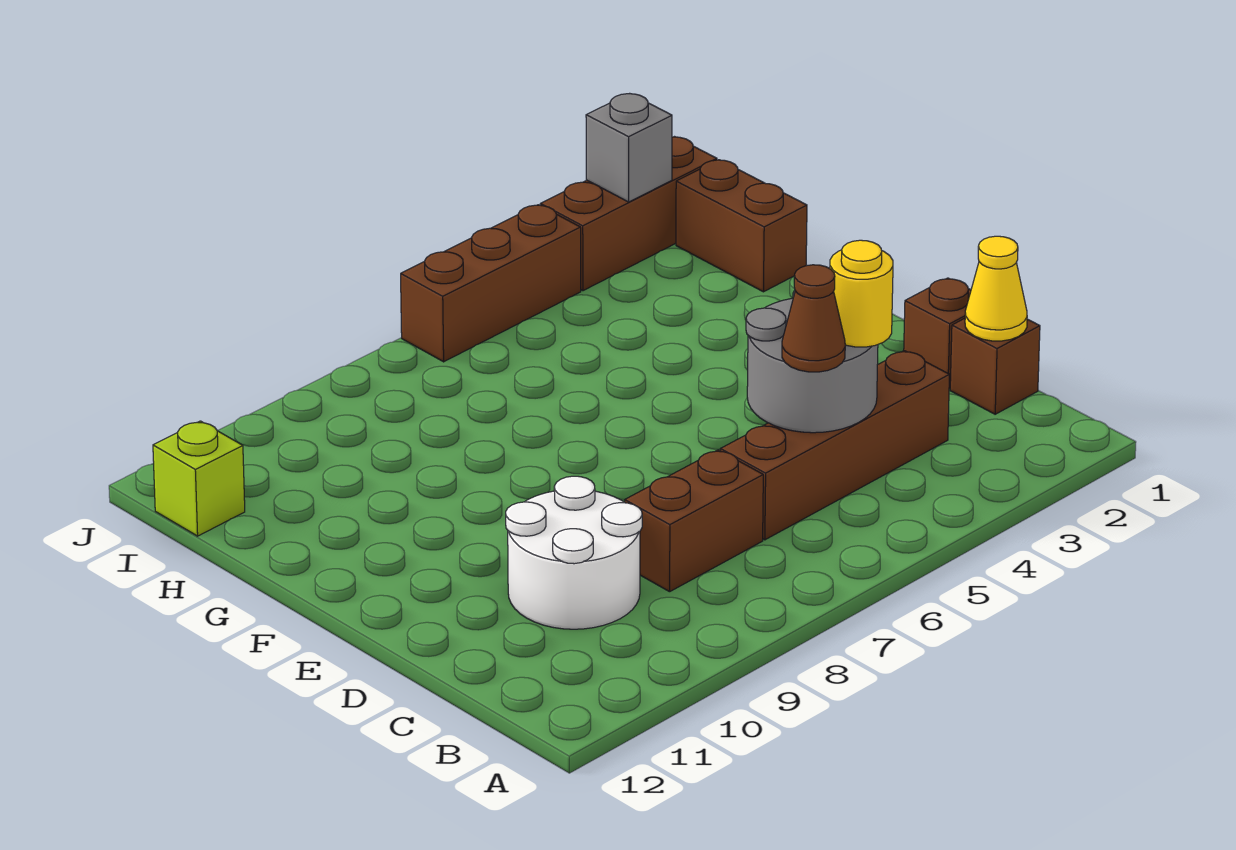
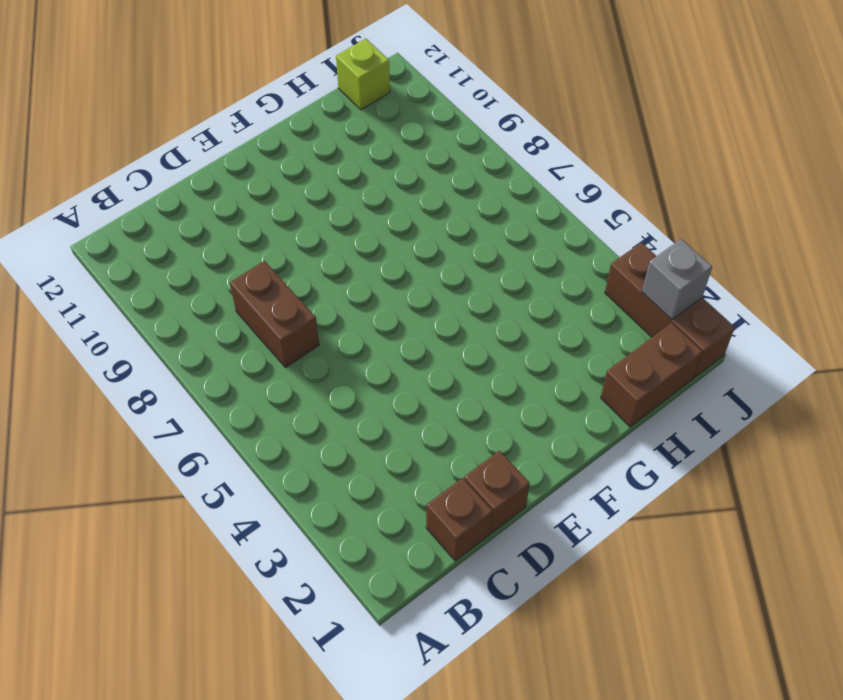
none -> brown 1x4 brick [720,351,949,540]
none -> white 2x2 round brick [506,476,642,629]
none -> brown 1x3 brick [401,205,581,362]

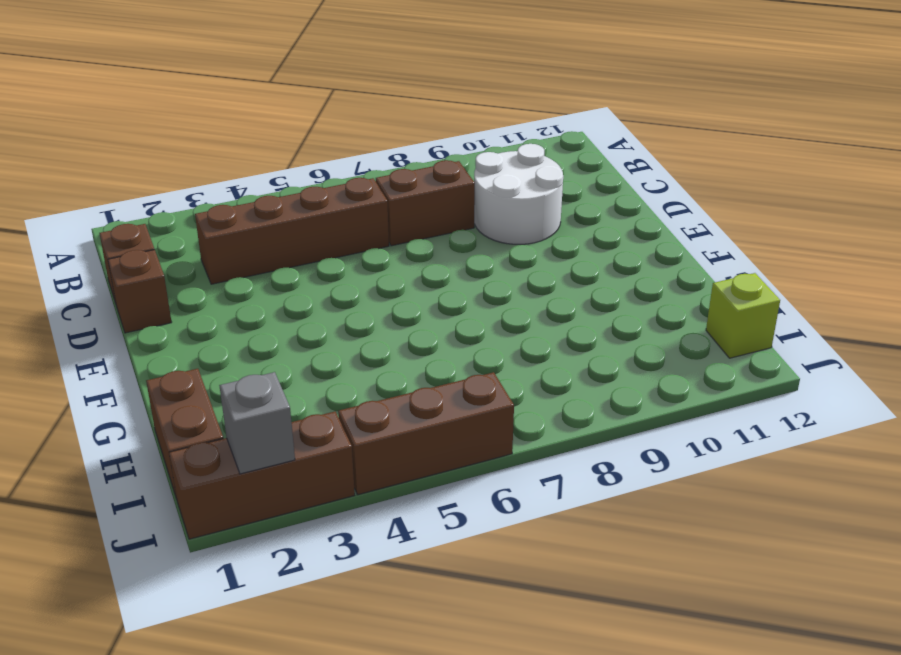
none -> yellow 1x1 cone [965,236,1027,341]
none -> grey 2x2 round brick [746,290,878,433]
none -> yellow 1x1 round brick [830,240,893,347]

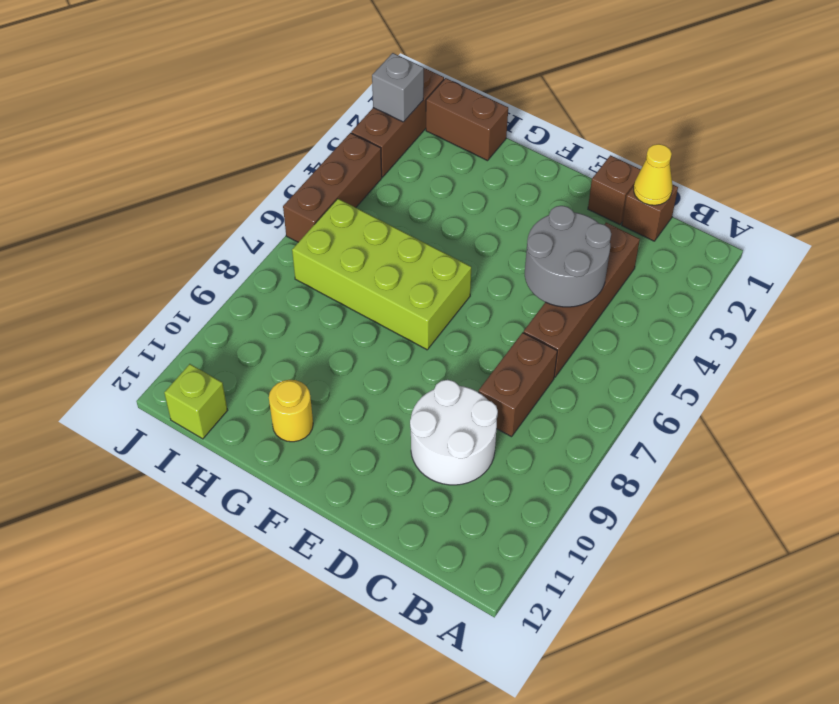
lime 2x4 brick [292,199,471,350] -> none
yellow 1x1 round brick [269,380,313,442] -> yellow 1x1 round brick moved to [830,240,893,347]
none -> brown 1x1 cone [782,265,845,372]

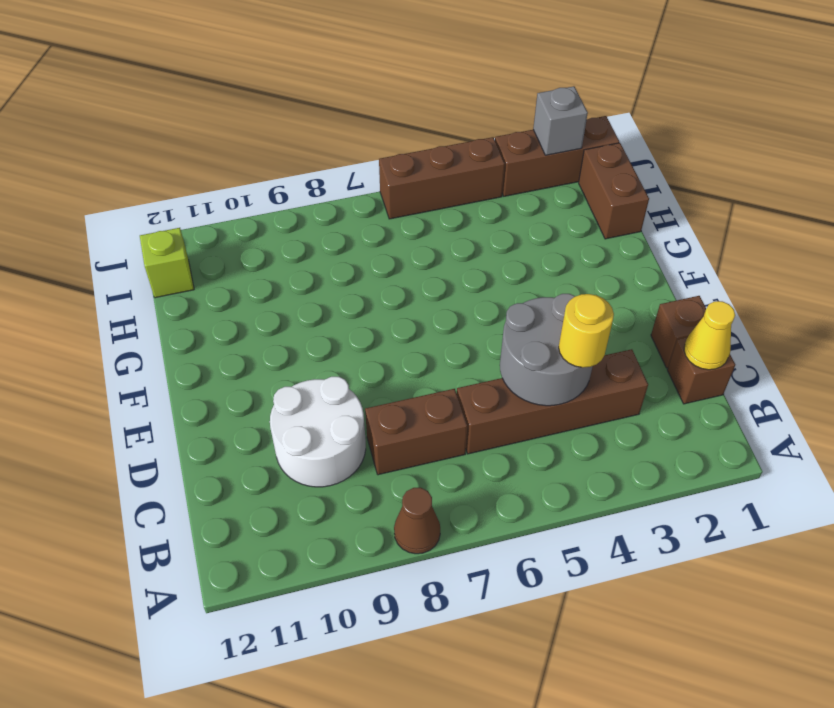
brown 1x1 cone [394,488,440,554] -> brown 1x1 cone moved to [782,265,845,372]

